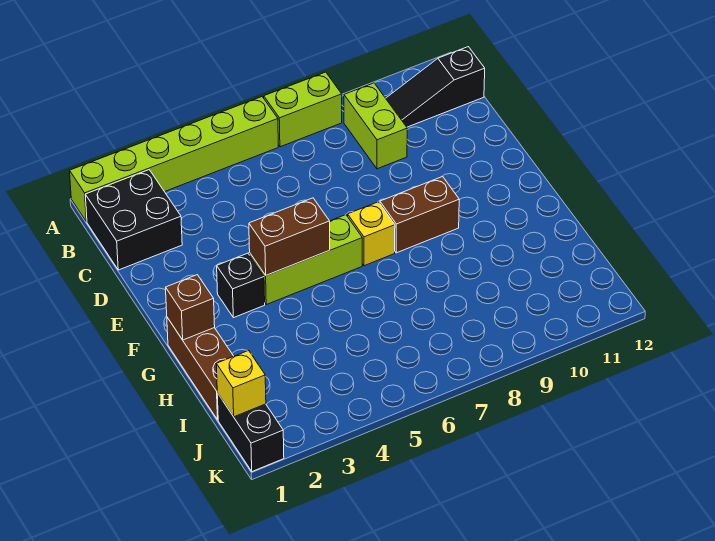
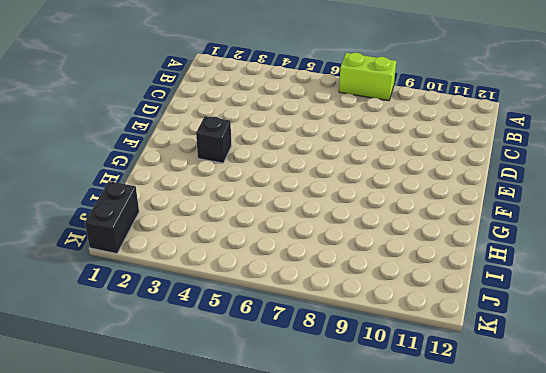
none -> lime 1x6 brick [70,97,278,222]
none -> black 2x2 brick [85,170,182,270]
none -> lime 1x2 brick [344,83,407,169]

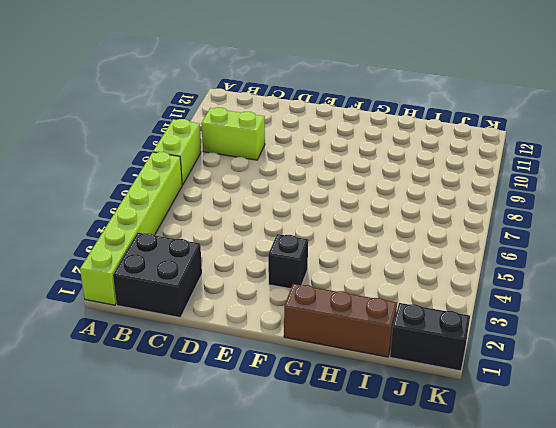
none -> black 1x3 slope [386,47,485,127]
none -> lime 1x3 brick [250,215,362,305]
none -> yellow 1x1 brick [348,202,395,266]

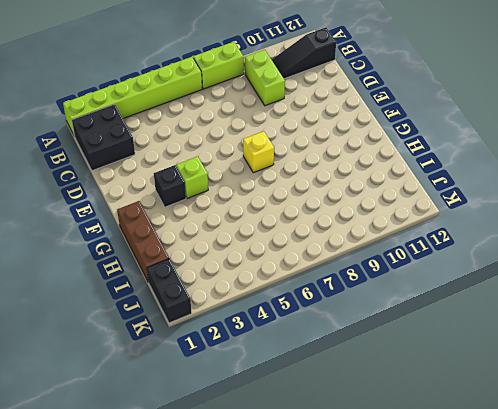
lime 1x1 brick [176,156,208,198] -> lime 1x3 brick [250,215,362,305]
none -> brown 1x2 brick [380,177,459,253]
none -> brown 1x2 brick [249,198,330,275]
none -> brown 1x1 brick [166,275,215,340]

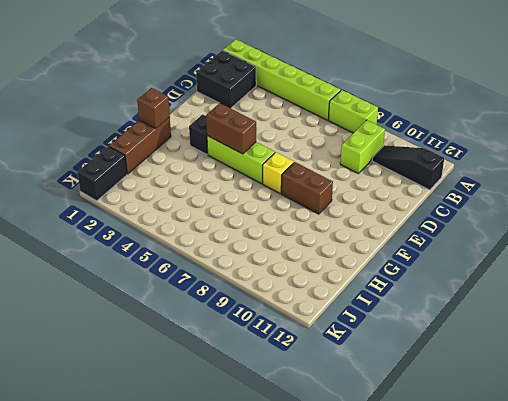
none -> yellow 1x1 brick [216,351,266,417]

